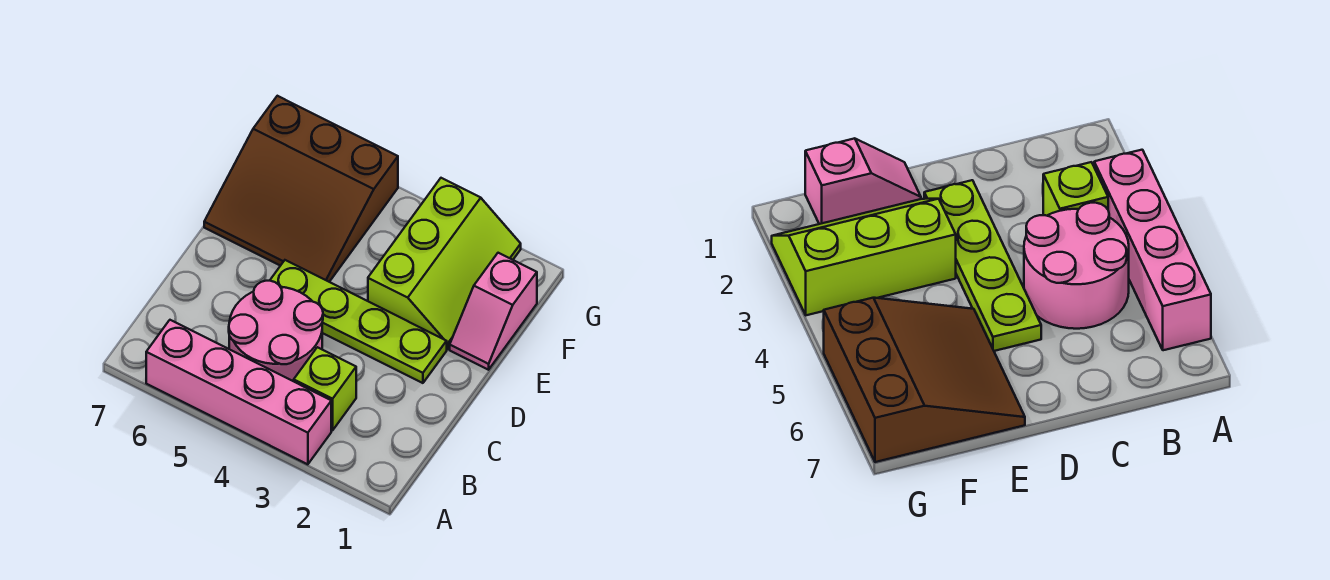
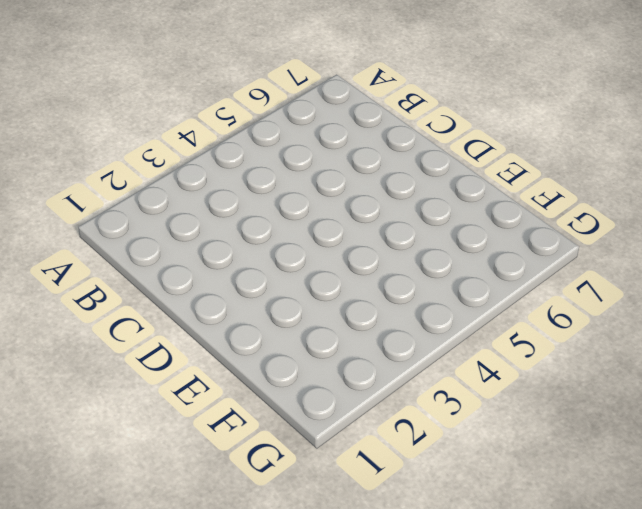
none -> pink 1x4 brick [146,320,331,464]
none -> lime 1x1 brick [294,347,356,430]

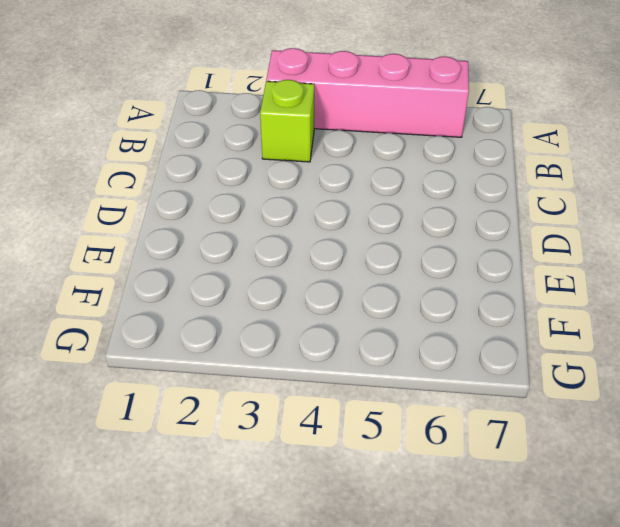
none -> pink 2x2 round brick [229,281,323,381]
none -> lime 1x4 plate [270,260,447,383]

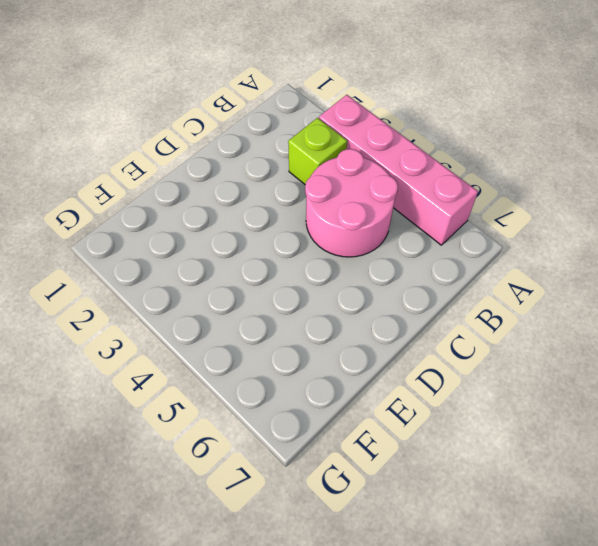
none -> lime 1x4 plate [270,260,447,383]
none -> pink 1x2 slope [450,253,537,370]

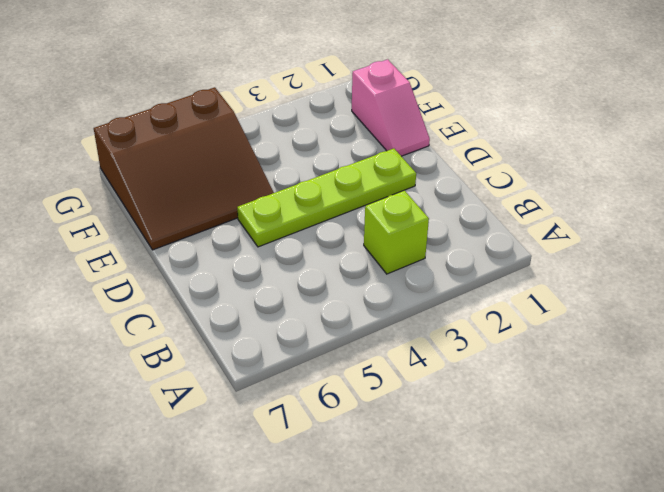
none -> pink 1x4 brick [146,320,331,464]
none -> pink 2x2 round brick [229,281,323,381]

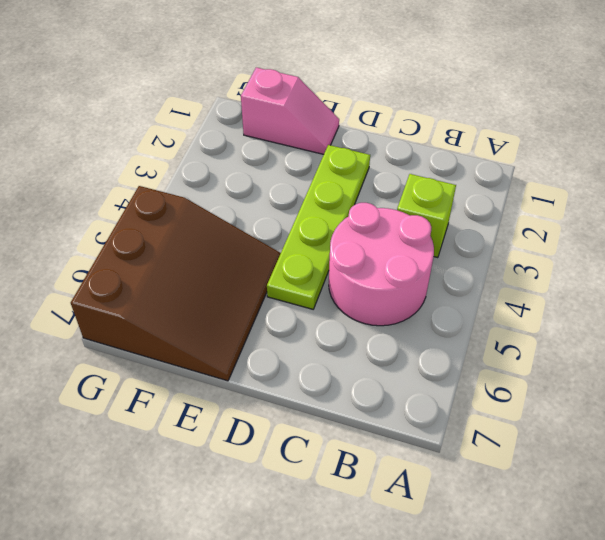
none -> pink 1x4 brick [146,320,331,464]
none -> lime 2x3 slope [368,178,521,349]

